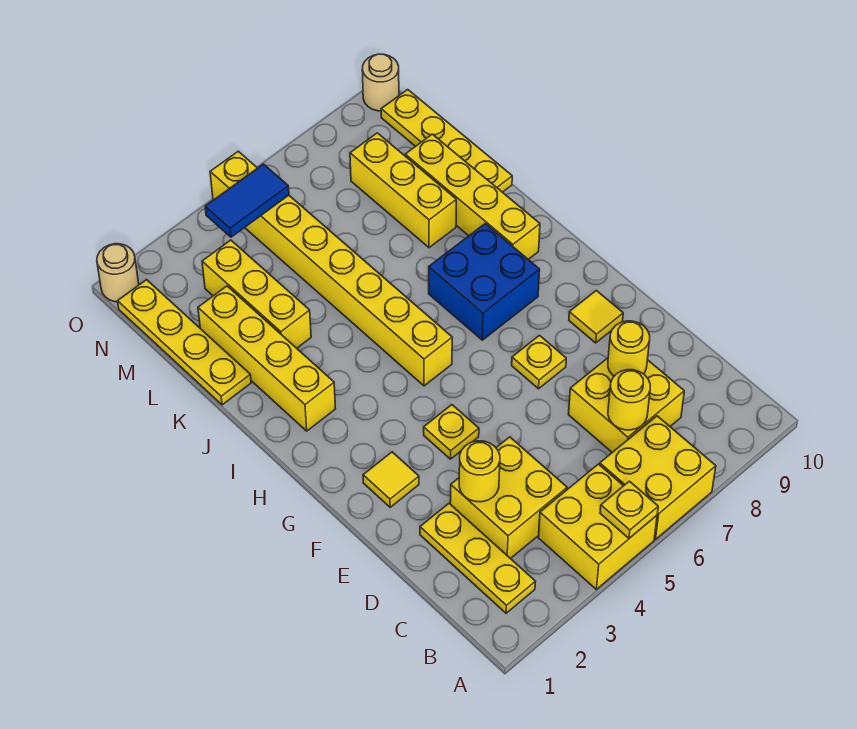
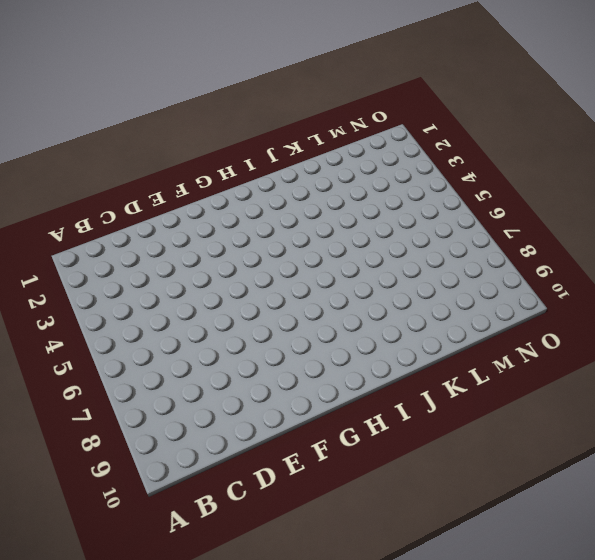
none -> yellow 2x2 brick [538,464,657,589]
none -> yellow 2x2 brick [600,416,716,539]
none -> yellow 1x3 plate [420,504,535,613]

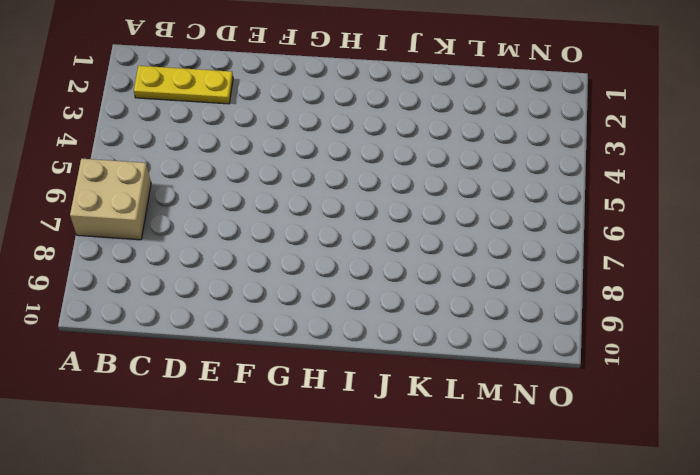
tan 2x2 brick [70,159,151,240] -> yellow 2x2 brick [600,416,716,539]
none -> yellow 2x2 brick [538,464,657,589]
none -> yellow 2x2 brick [450,437,567,559]
none -> yellow 2x2 brick [568,358,684,452]

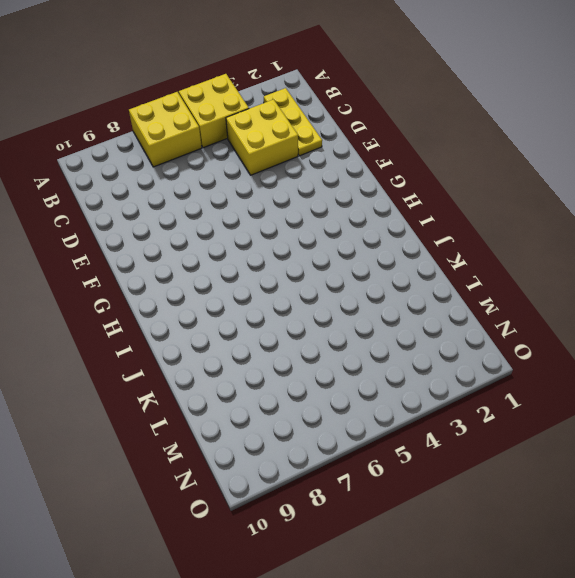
none -> yellow 2x2 brick [568,358,684,452]
none -> yellow 1x1 tile [363,452,419,507]
none -> yellow 1x1 plate [424,405,479,459]

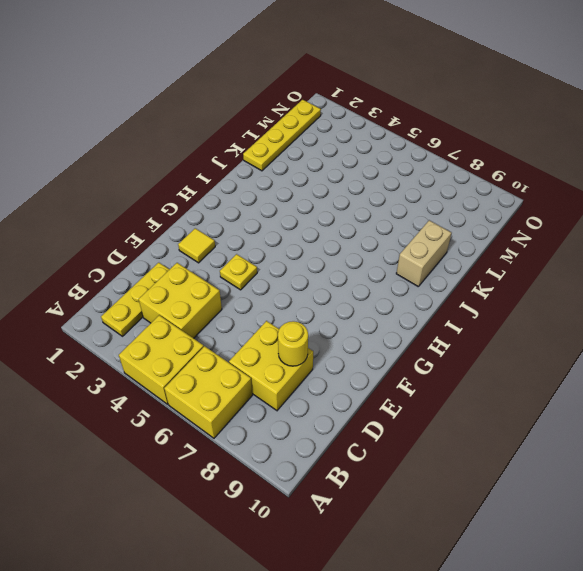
tan 1x2 brick [396,220,451,287] -> yellow 1x4 brick [405,134,540,259]
none -> yellow 1x1 plate [512,335,566,389]
none -> yellow 1x1 tile [569,290,623,343]
none -> yellow 1x8 brick [210,151,452,386]

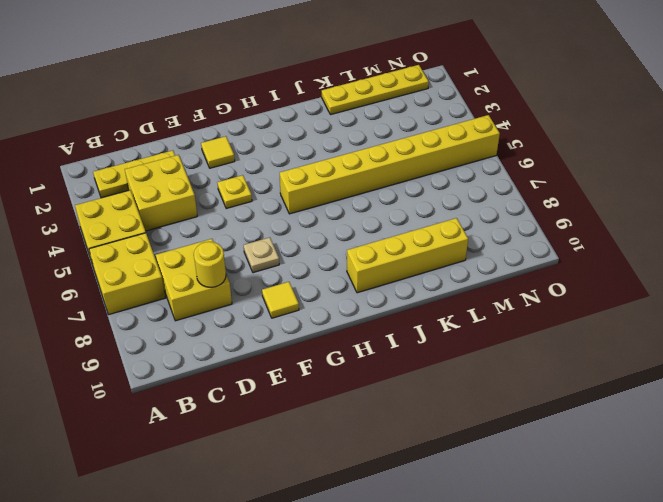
tan 1x1 plate [244,237,279,273] -> yellow 1x1 plate [512,335,566,389]
none -> blue 2x2 brick [429,224,540,340]
none -> yellow 1x4 brick [198,286,336,431]
none -> yellow 1x3 brick [202,240,311,348]

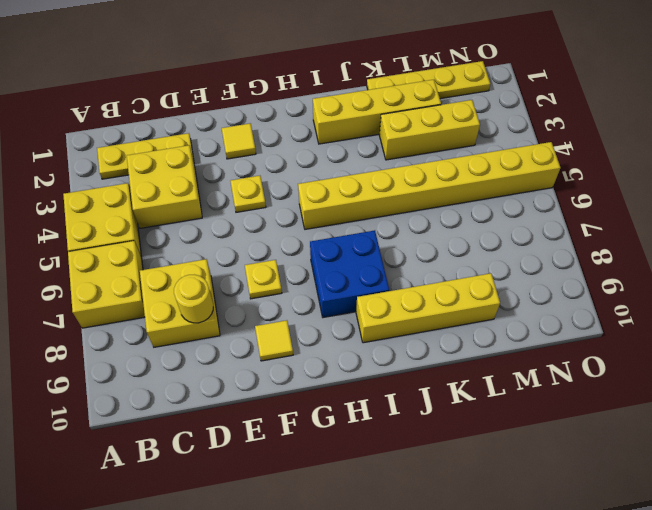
none -> yellow 1x3 brick [350,133,456,248]
none -> yellow 1x4 plate [381,89,512,192]
none -> tan 1x1 round brick [97,244,139,302]

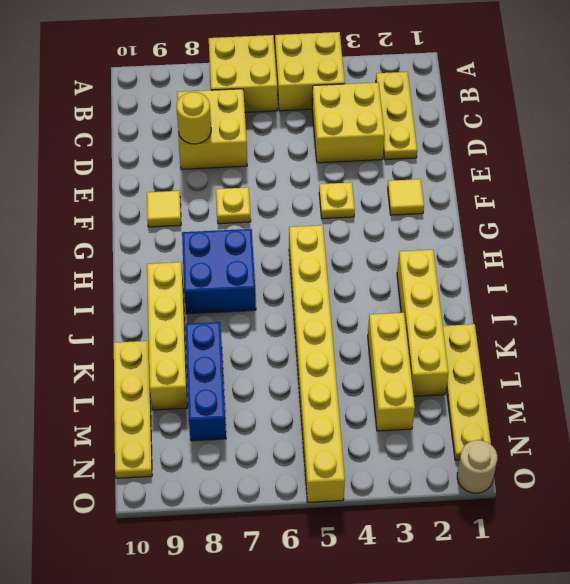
blue 1x3 brick [185,322,226,441] -> yellow 1x3 brick [350,133,456,248]
none -> tan 1x1 round brick [362,54,399,111]
none -> yellow 1x1 plate [600,481,658,538]
none -> yellow 1x1 round brick [608,370,650,430]

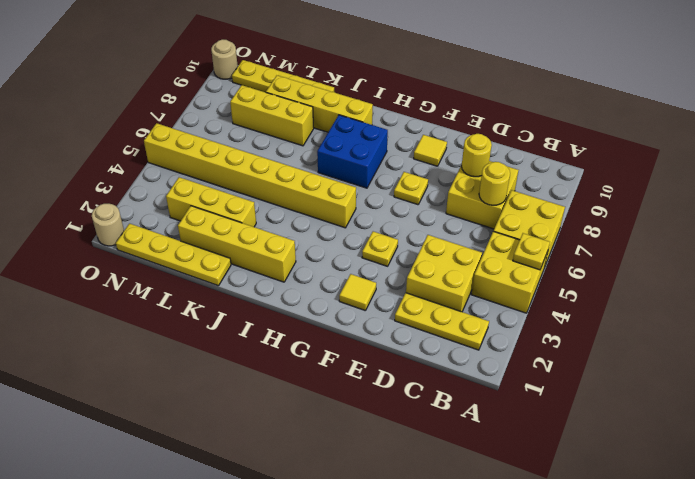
none -> yellow 1x1 round brick [459,441,500,502]
none -> blue 1x2 tile [205,164,289,237]

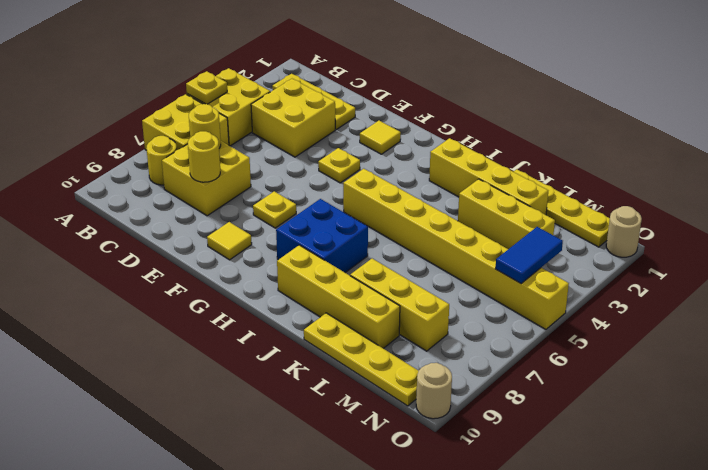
yellow 1x1 round brick [146,136,177,185] -> yellow 1x1 round brick moved to [459,441,500,502]

